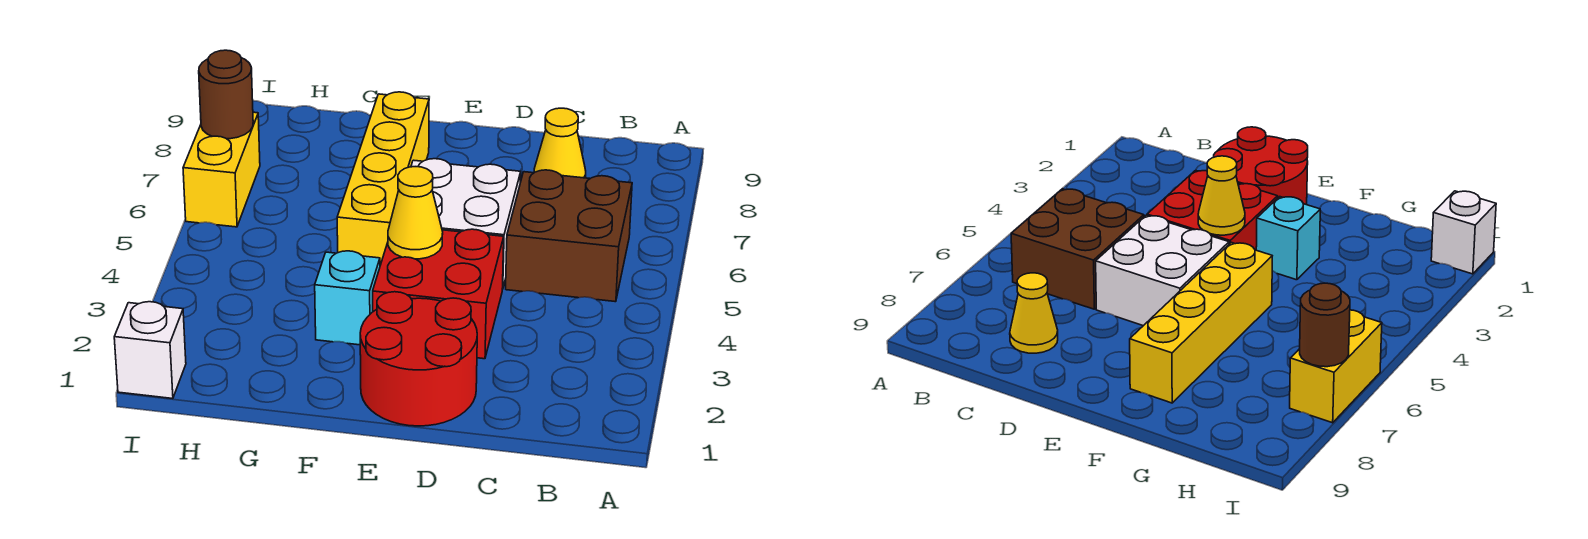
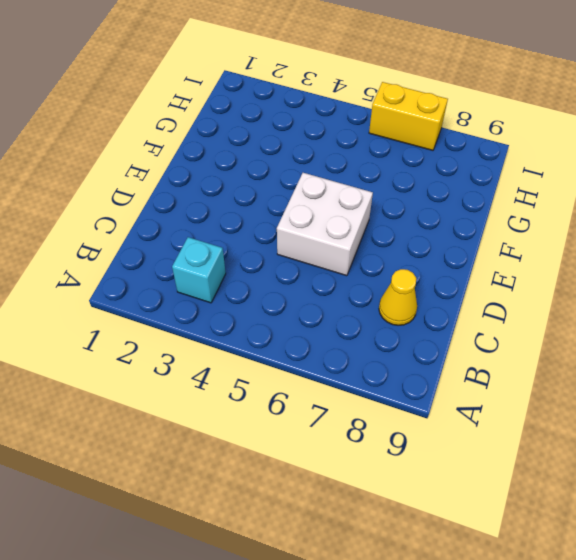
cyan 1x1 brick [172,237,226,303] -> cyan 1x1 brick moved to [315,251,380,345]
none -> brown 2x2 brick [506,170,632,302]
none -> red 2x2 round brick [360,292,477,426]

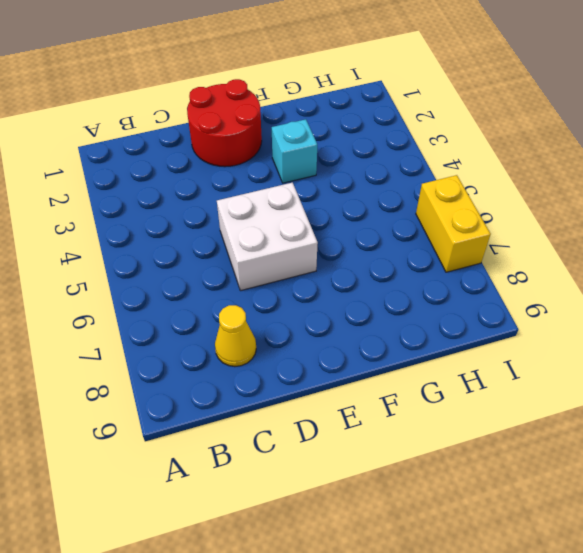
none -> brown 2x2 brick [506,170,632,302]
none -> red 2x2 brick [373,229,504,359]

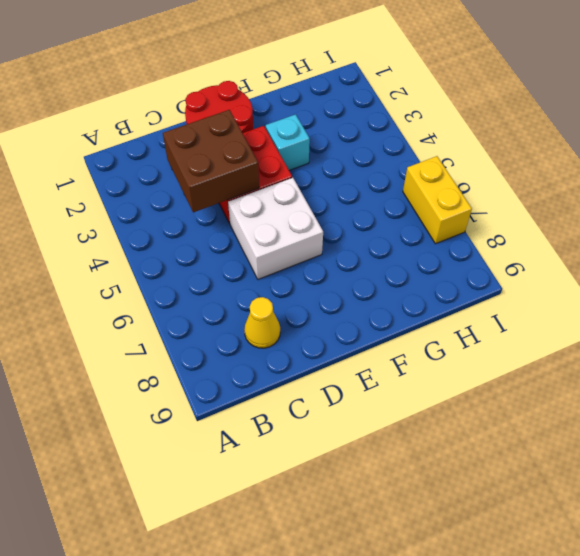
brown 2x2 brick [163,110,259,212] -> brown 2x2 brick moved to [506,170,632,302]
none -> yellow 1x4 brick [337,92,429,265]
none -> white 1x1 brick [114,302,186,399]

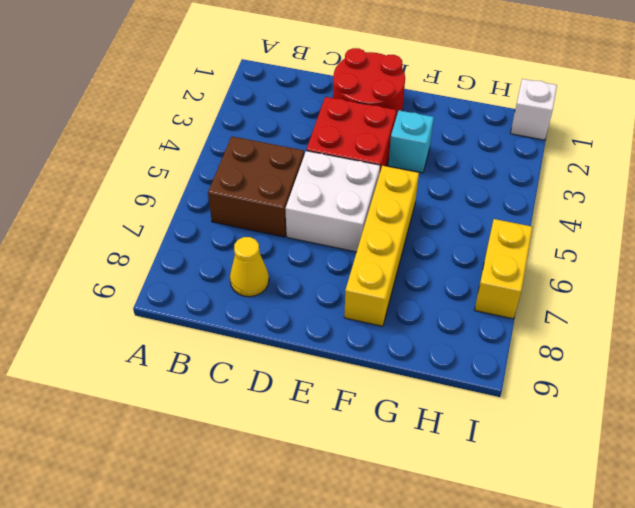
none -> yellow 1x1 cone [388,167,443,259]
none -> brown 1x1 round brick [199,50,253,139]

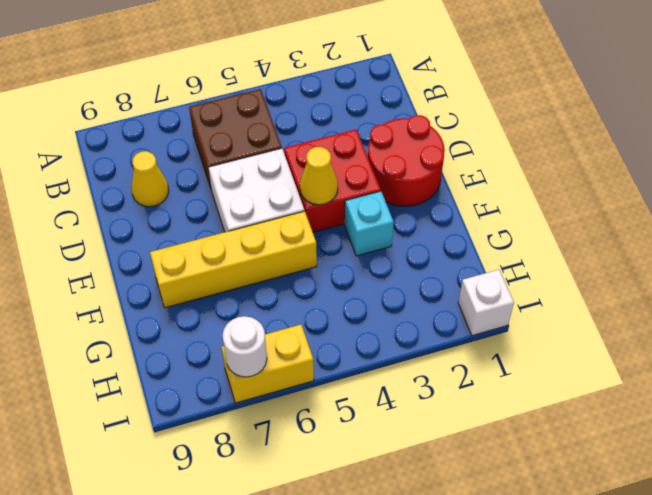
white 1x1 round brick [223,316,267,377] -> brown 1x1 round brick [199,50,253,139]

